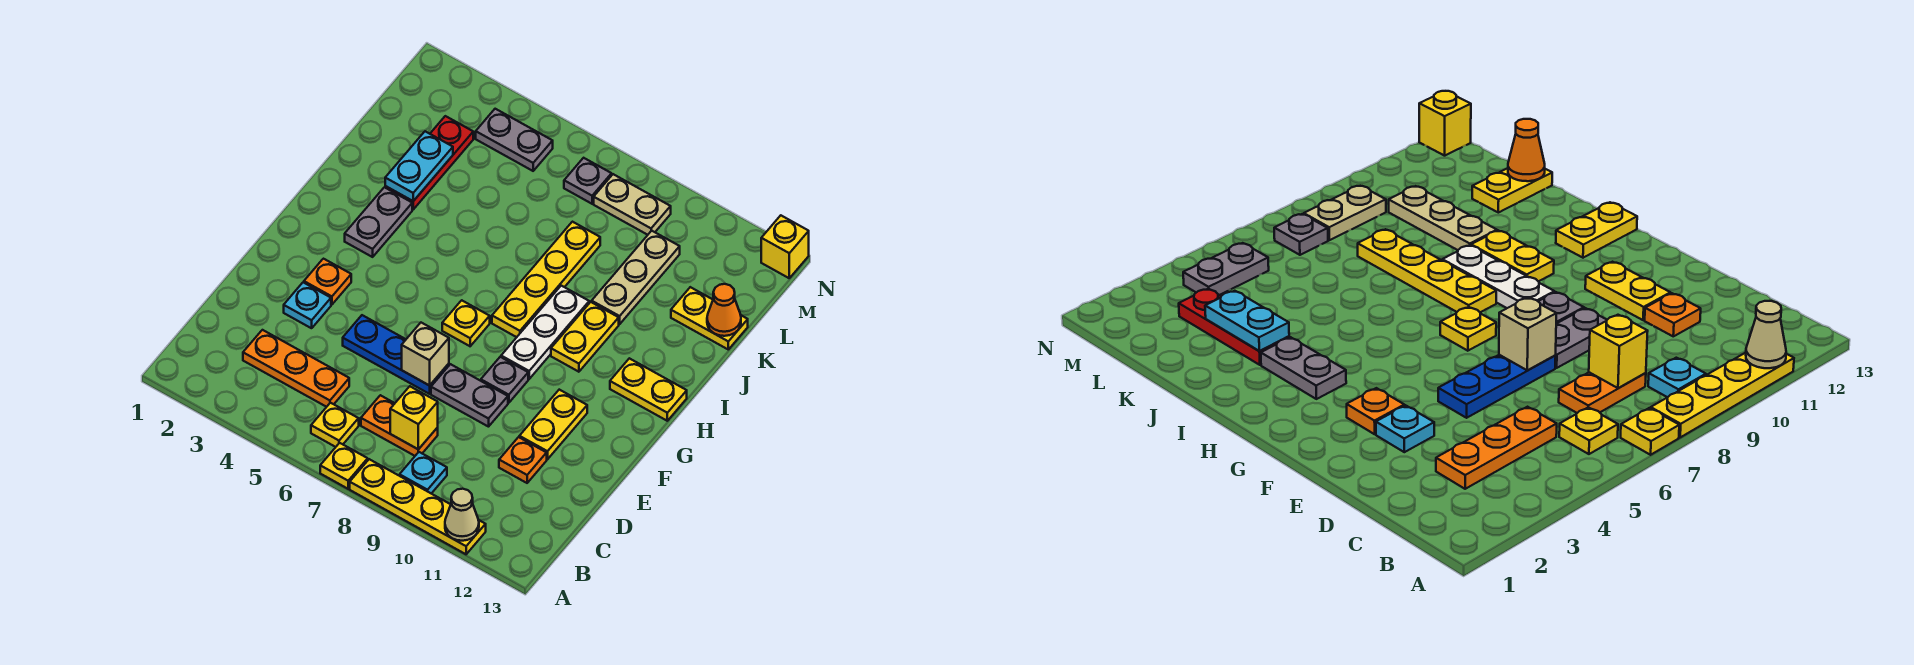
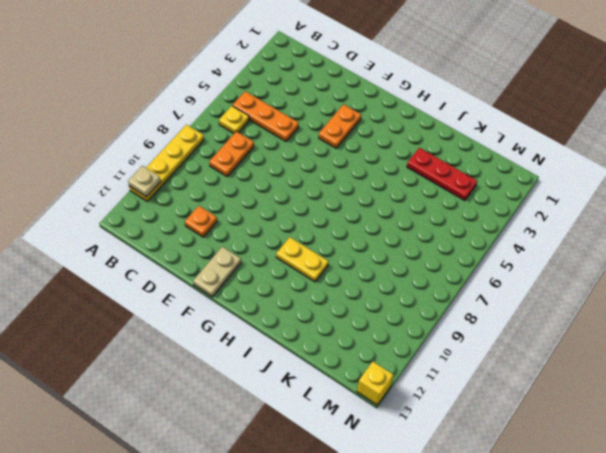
tan 1x1 plate [128,166,161,197] -> tan 1x1 cone [445,489,479,541]
orange 1x3 plate [232,91,299,141] -> orange 1x3 plate turned to [243,330,349,407]
orange 1x2 plate [319,104,361,148] -> orange 1x1 plate [304,259,351,305]
tan 1x2 plate [193,247,241,297] -> tan 1x2 plate moved to [594,174,671,235]
none -> yellow 1x1 plate [320,443,368,489]
none -> cyan 1x1 plate [400,452,447,494]
none -> cyan 1x1 plate [284,282,331,328]
none -> blue 1x3 plate [343,315,449,394]

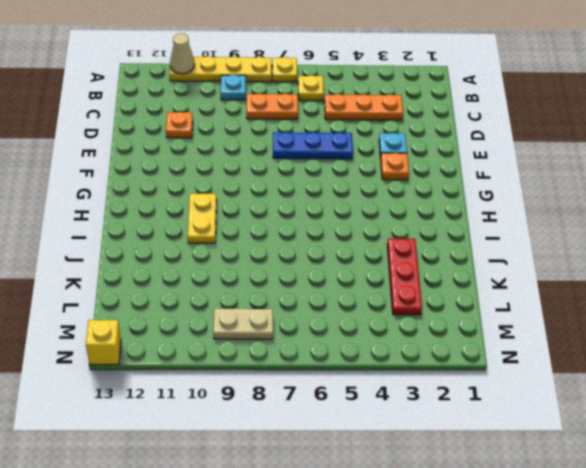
none -> grey 1x2 plate [431,364,508,427]
none -> yellow 1x2 plate [519,390,587,459]
none -> grey 1x1 plate [481,357,528,403]
none -> yellow 1x1 plate [442,300,490,346]

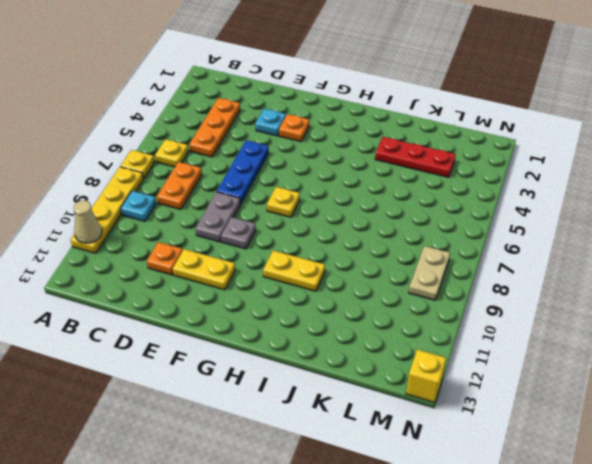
none -> white 1x3 plate [501,286,589,379]
none -> grey 1x2 plate [345,187,412,257]
none -> yellow 1x4 plate [492,222,600,337]
none -> yellow 1x2 plate [610,358,687,421]

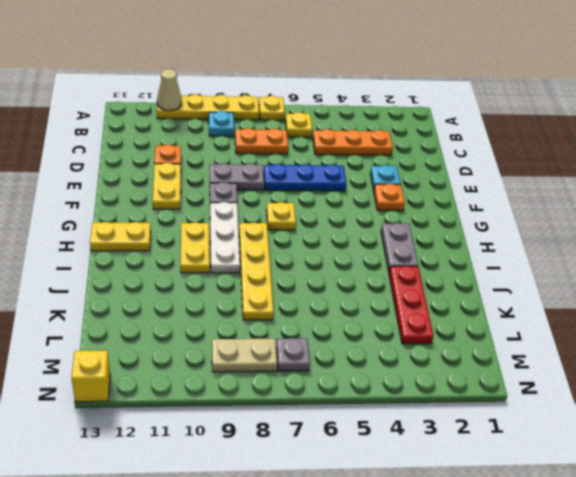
none -> tan 1x3 plate [592,231,680,324]
none -> yellow 1x2 plate [671,287,748,349]
none -> grey 1x2 plate [476,109,553,171]
none -> yellow 1x1 brick [390,386,438,449]

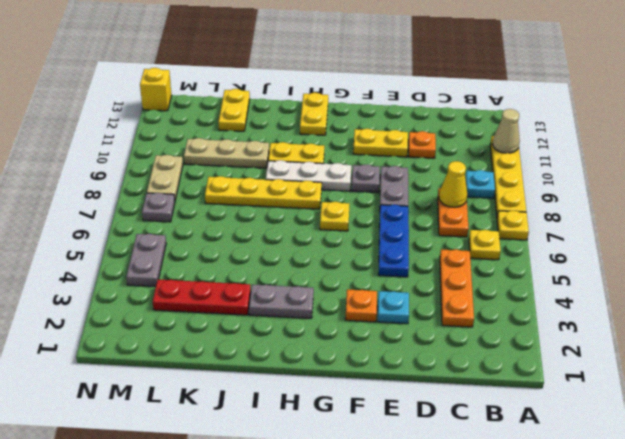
yellow 1x1 cone [439,161,467,207] -> yellow 1x1 brick [390,386,438,449]
none -> tan 1x1 brick [402,323,449,386]
none -> cyan 1x2 plate [385,131,453,201]
none -> orange 1x1 cone [707,284,741,336]

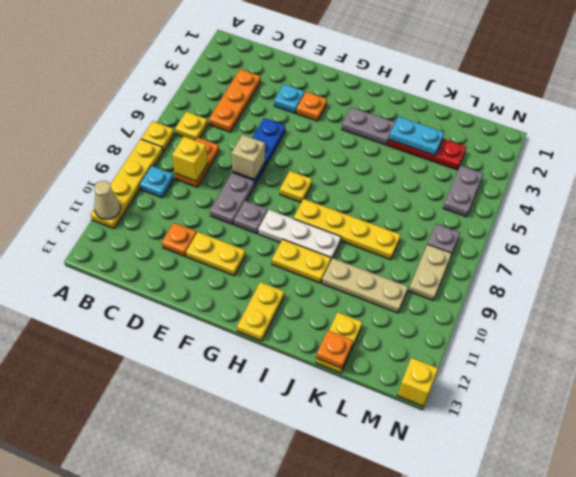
orange 1x1 plate [316,331,353,368] -> orange 1x1 cone [707,284,741,336]

